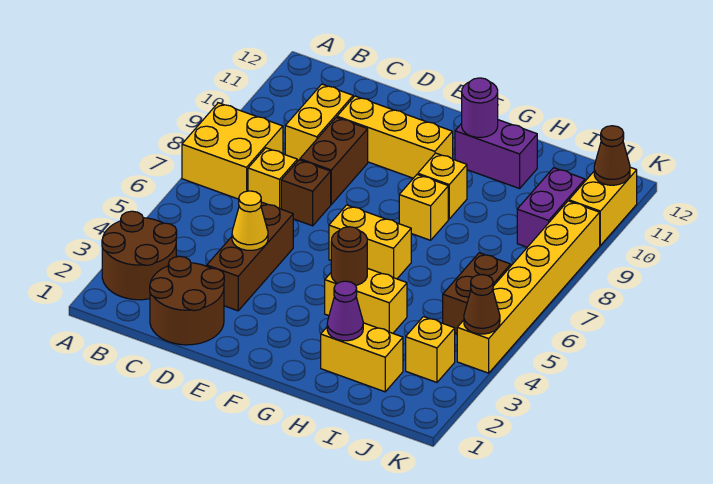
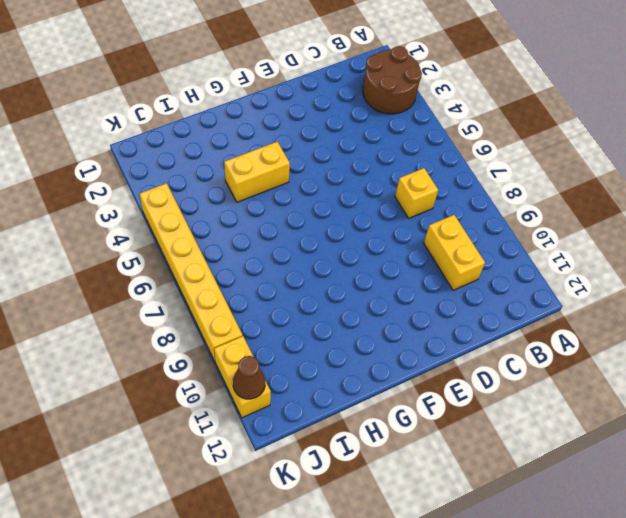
none -> yellow 2x2 brick [182,103,283,199]
none -> brown 2x2 round brick [150,256,224,345]
none -> brown 1x3 brick [207,203,293,311]

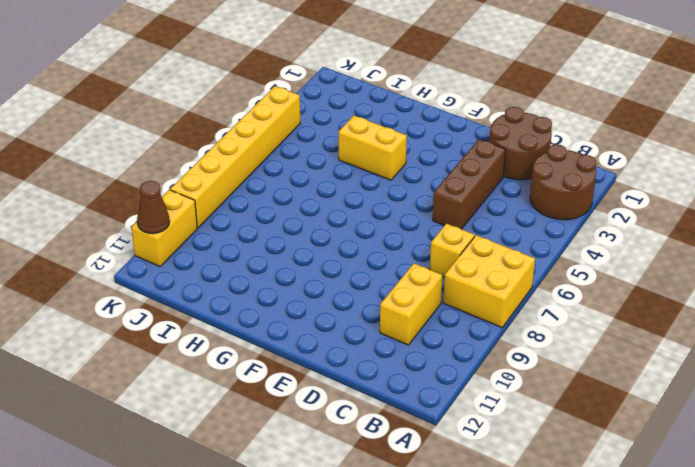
none -> brown 1x1 brick [281,160,331,226]
none -> brown 1x2 brick [300,117,368,204]
none -> yellow 1x3 brick [337,96,453,178]

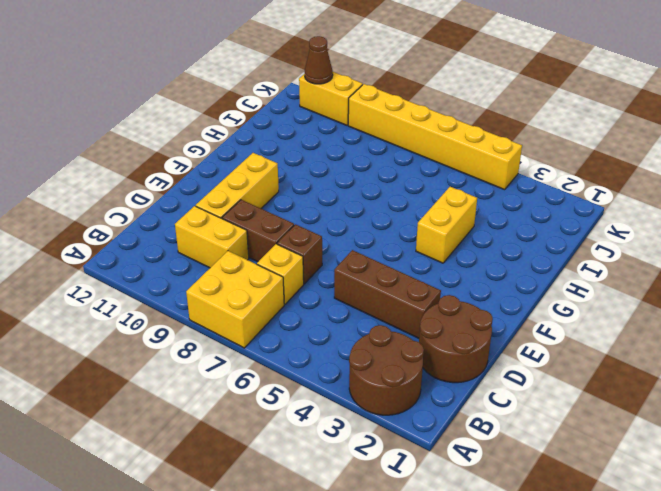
none -> yellow 1x2 brick [329,205,411,279]
none -> yellow 1x1 brick [399,175,448,240]
none -> yellow 1x1 brick [418,153,467,219]

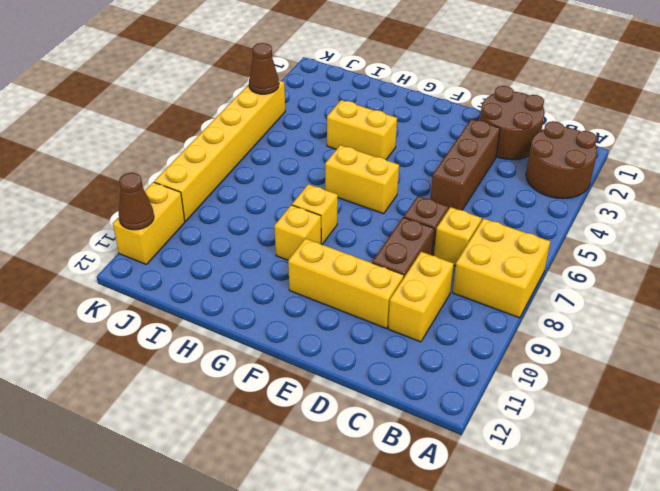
none -> purple 1x2 brick [455,120,537,189]
none -> yellow 1x2 brick [321,323,403,392]
none -> yellow 1x1 brick [406,317,455,382]

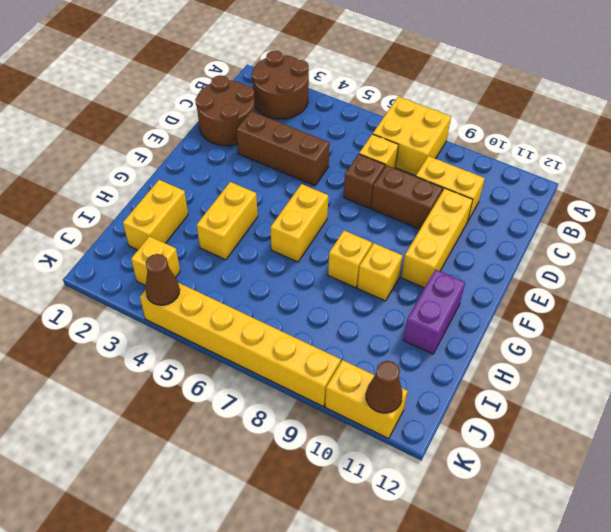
none -> brown 1x2 brick [443,253,511,334]
none -> purple 1x2 brick [517,168,585,247]
none -> yellow 1x1 cone [232,191,268,250]

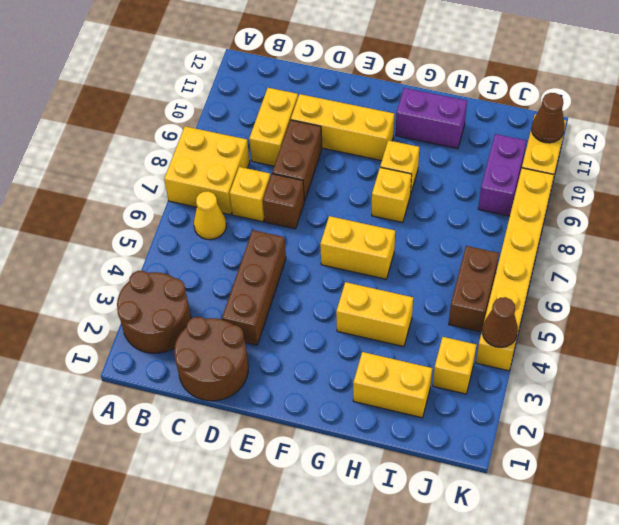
yellow 1x1 cone [194,191,226,240] -> yellow 1x1 cone moved to [232,191,268,250]
none -> brown 1x1 round brick [331,227,367,286]
none -> purple 1x1 round brick [462,78,498,138]
none -> purple 1x1 cone [327,281,363,341]

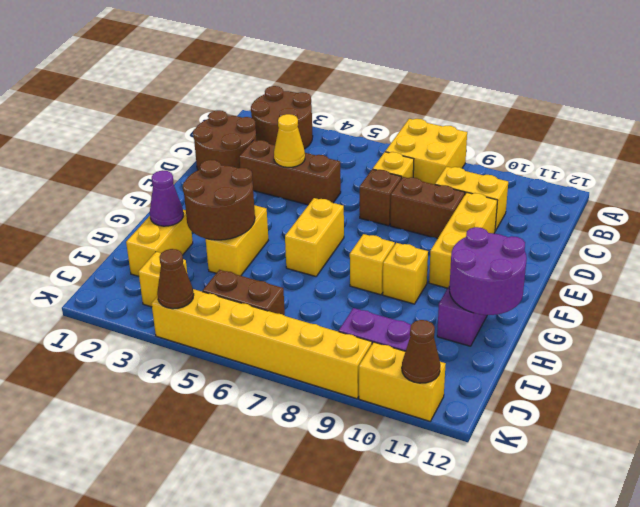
brown 2x2 round brick [183,160,255,240] -> brown 1x1 round brick [331,227,367,286]
purple 2x2 round brick [449,227,527,315] -> purple 1x1 round brick [462,78,498,138]

